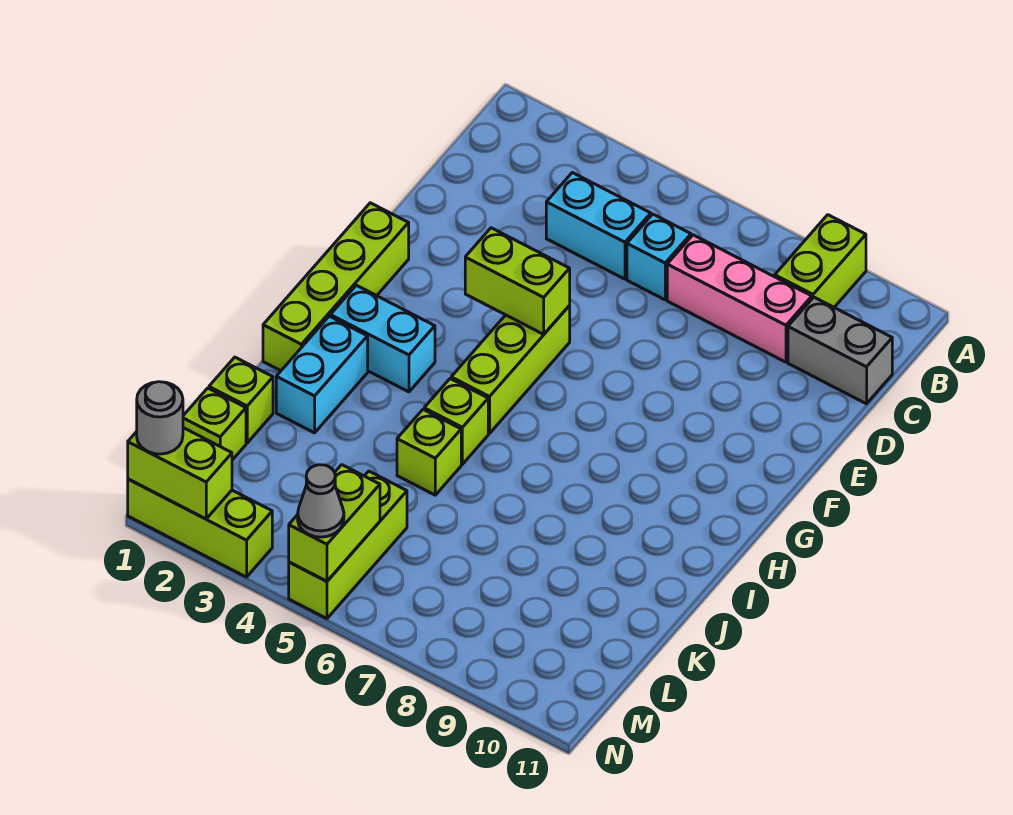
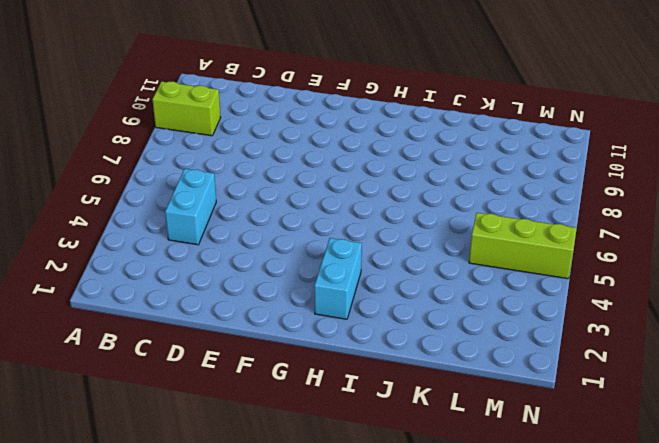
none -> cyan 1x1 brick [627,214,691,300]
none -> pink 1x3 brick [667,235,812,362]
none -> grey 1x2 brick [788,297,892,404]

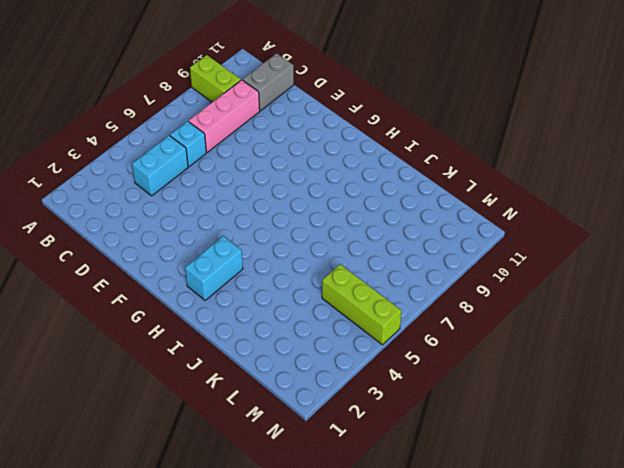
none -> lime 1x4 brick [263,203,409,371]
none -> lime 1x3 brick [451,306,570,433]
none -> cyan 1x2 brick [276,316,368,433]

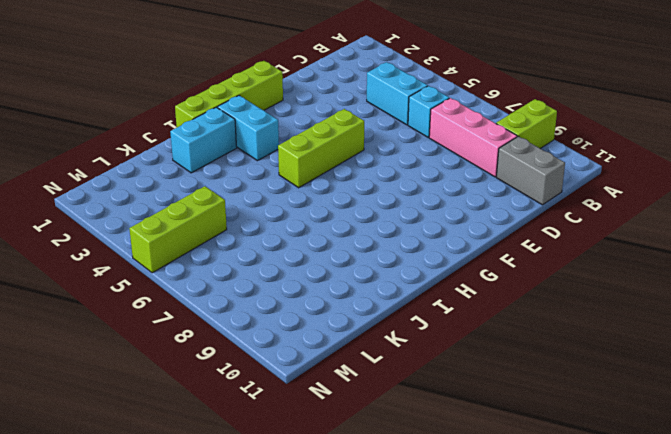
none -> lime 1x1 brick [424,379,488,464]
none -> lime 1x1 brick [397,410,461,495]
none -> lime 1x1 brick [209,357,273,443]

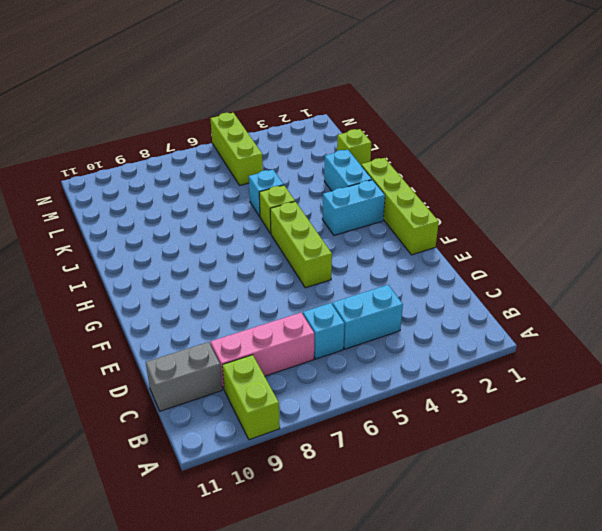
cyan 1x1 brick [249,170,284,217] -> lime 1x1 brick [397,410,461,495]
none -> lime 1x1 brick [183,388,246,460]
none -> lime 1x3 brick [128,479,272,577]
none -> lime 1x2 brick [465,228,570,334]

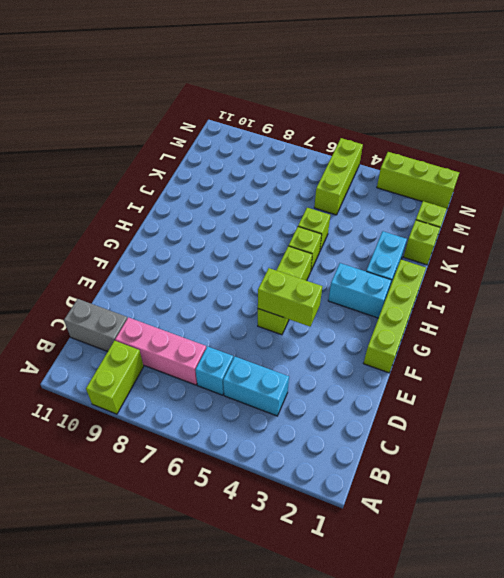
none -> lime 1x2 brick [289,465,380,581]
none -> lime 1x2 brick [128,428,232,519]
none -> grey 1x1 round brick [137,382,183,454]

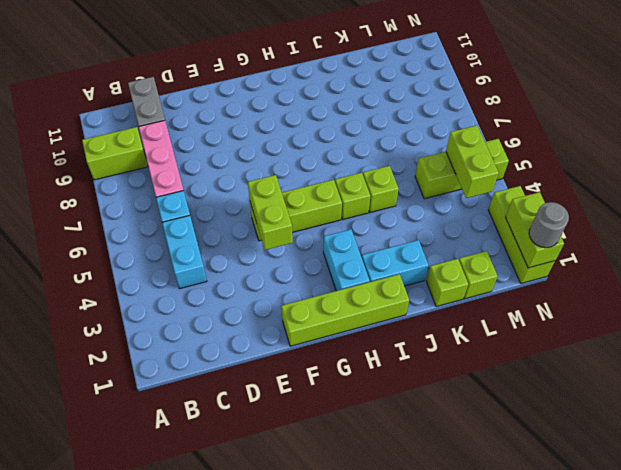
lime 1x2 brick [446,125,499,198] -> lime 1x2 brick turned to [289,465,380,581]
none -> grey 1x1 cone [298,465,344,537]

